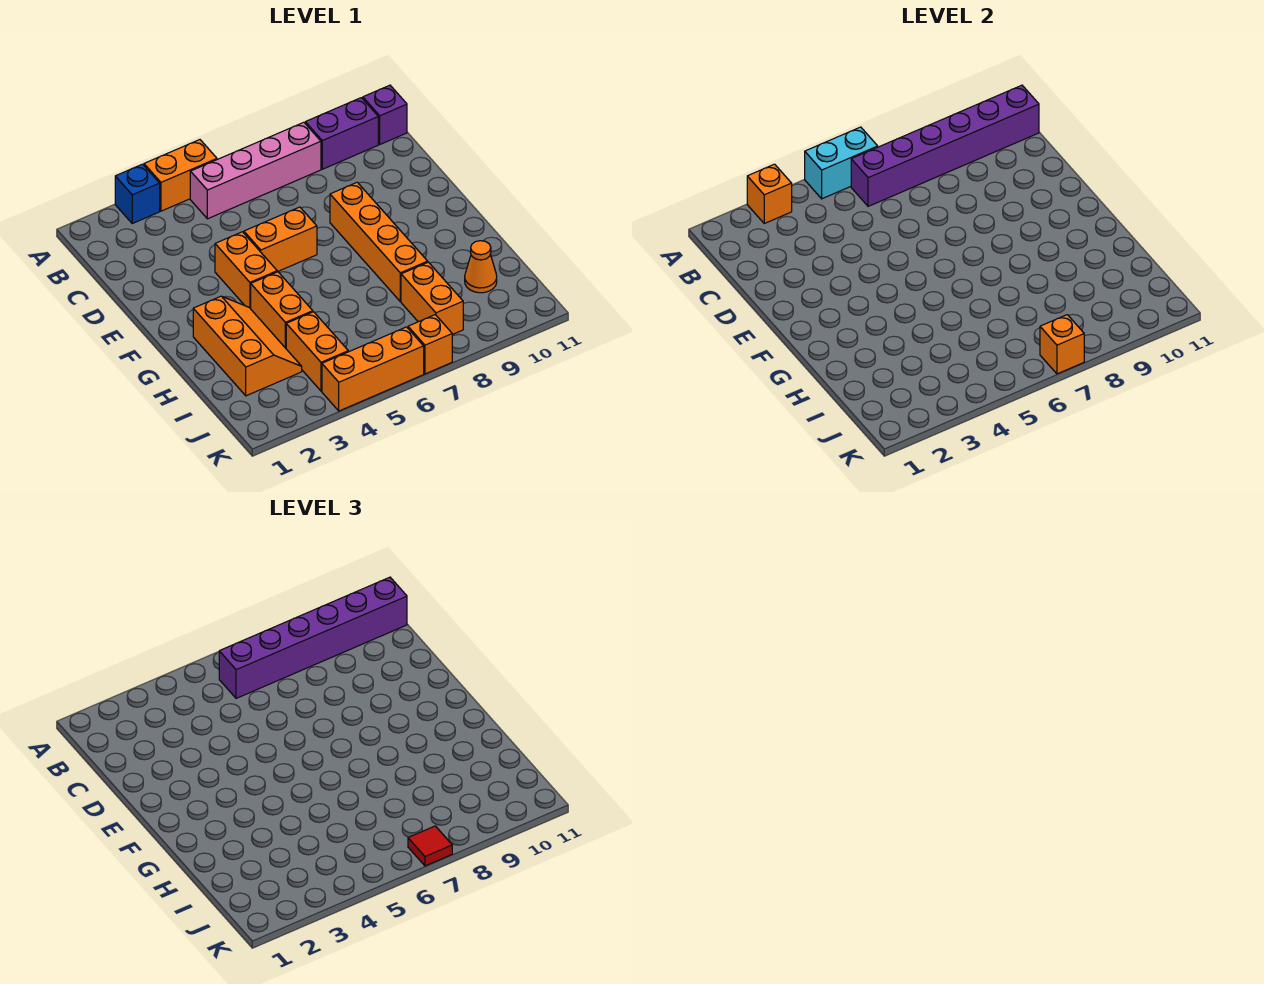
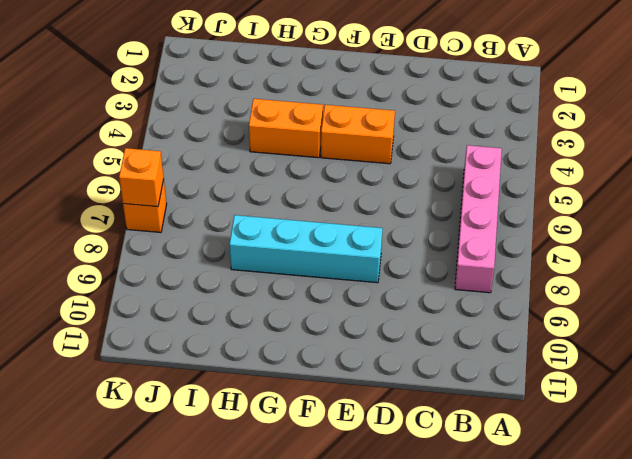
cyan 1x4 brick [229,215,383,283] -> orange 1x4 brick [330,182,428,302]
none -> blue 1x1 brick [115,164,160,223]
none -> orange 1x2 brick [144,140,217,211]
none -> purple 1x2 brick [305,98,378,169]

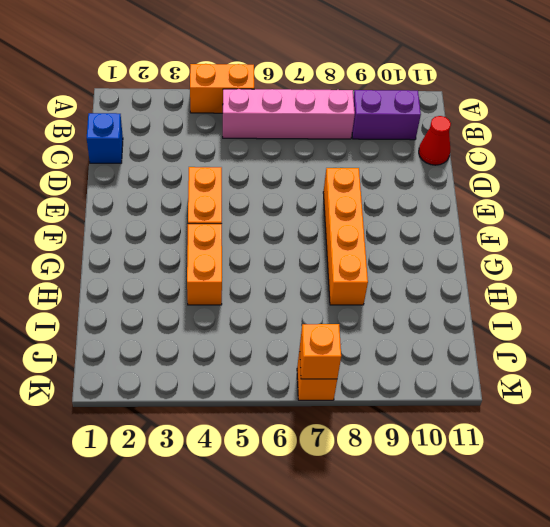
blue 1x1 brick [87,113,123,163] -> blue 1x1 brick moved to [115,164,160,223]
red 1x1 cone [419,116,451,165] -> none
none -> purple 1x1 brick [362,85,407,144]
none -> orange 1x2 brick [244,207,317,272]
none -> orange 2x3 slope [193,296,302,396]

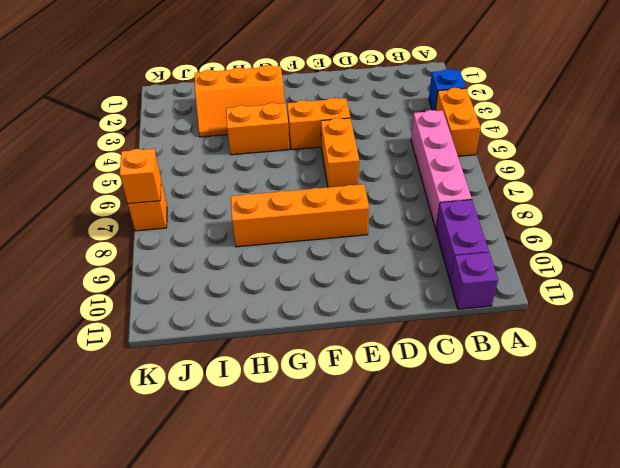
none -> orange 1x2 brick [286,312,348,391]
none -> orange 1x2 brick [401,262,463,335]
none -> orange 1x1 cone [465,241,497,293]

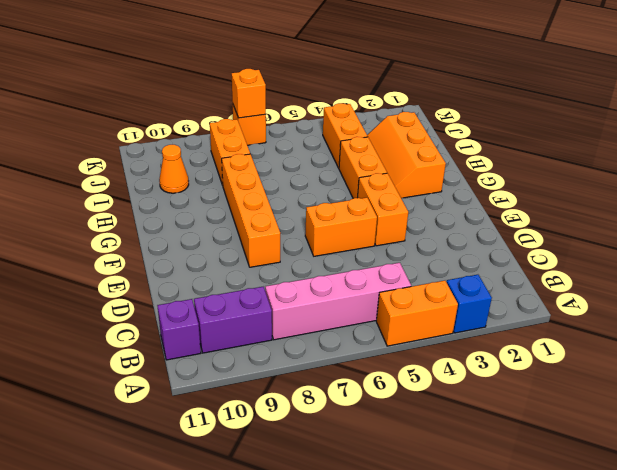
none -> orange 1x3 brick [322,327,424,411]
none -> orange 1x1 brick [747,164,792,223]
none -> cyan 1x2 brick [805,127,878,199]

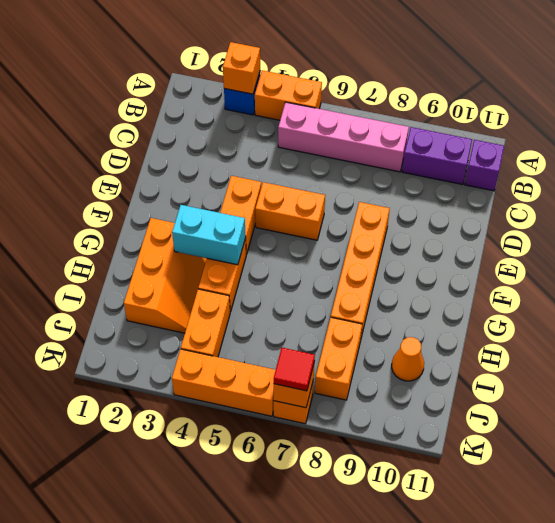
cyan 1x2 brick [172,205,246,265] -> cyan 1x2 brick moved to [805,127,878,199]
none -> purple 1x6 brick [851,85,1039,206]
none -> purple 1x6 brick [219,577,407,698]

